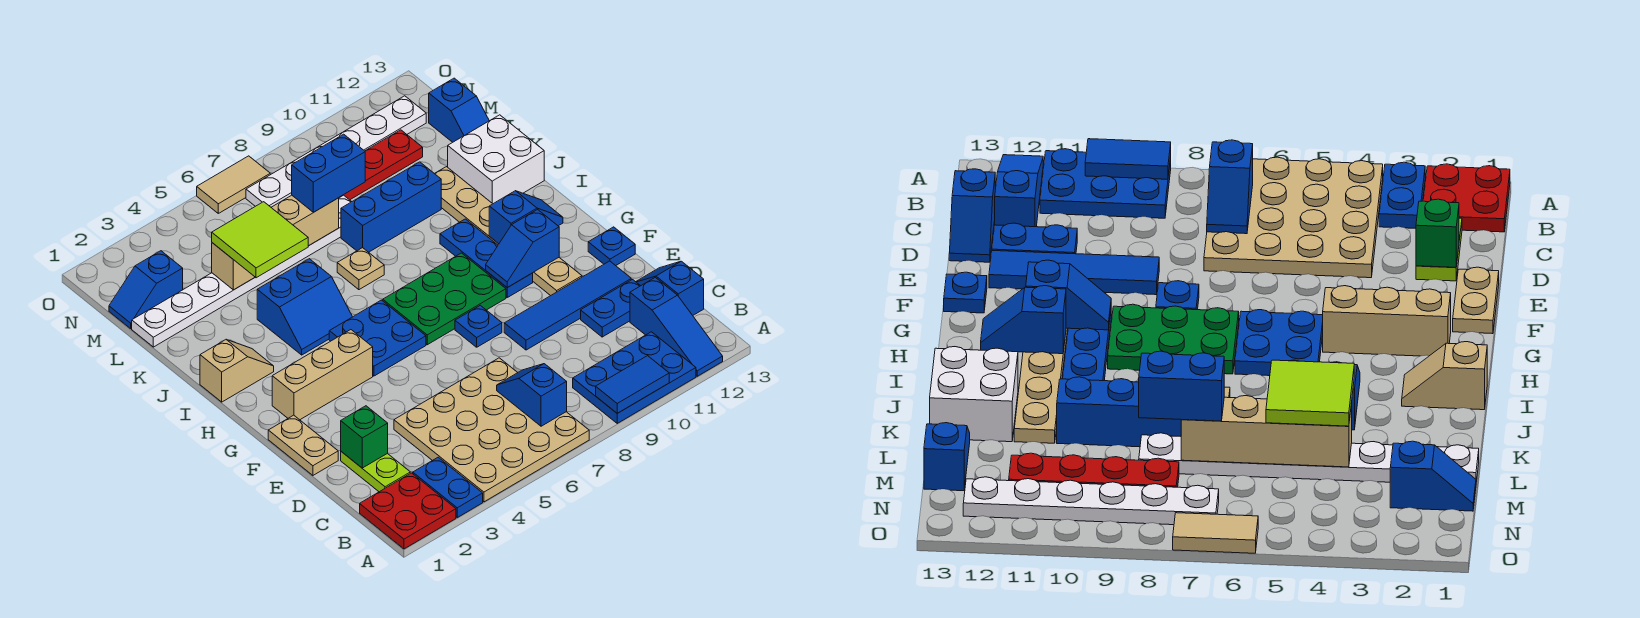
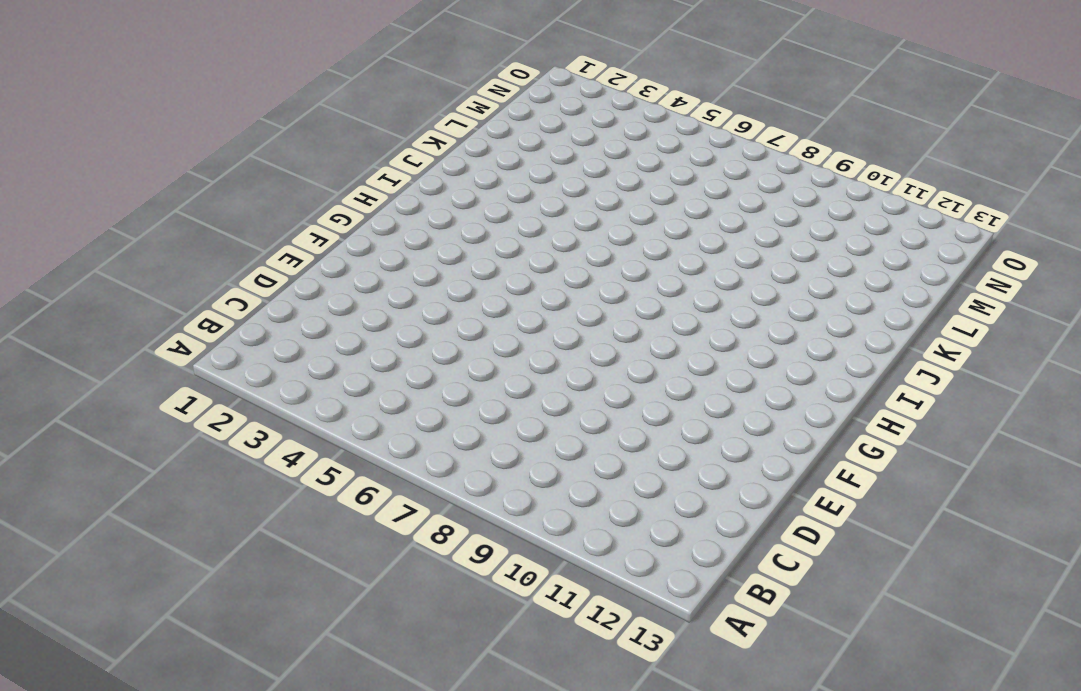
none -> red 2x2 plate [360,473,456,549]
none -> blue 1x2 plate [413,457,483,517]
none -> tan 4x4 plate [394,358,589,502]
none -> blue 2x3 plate [573,332,696,423]

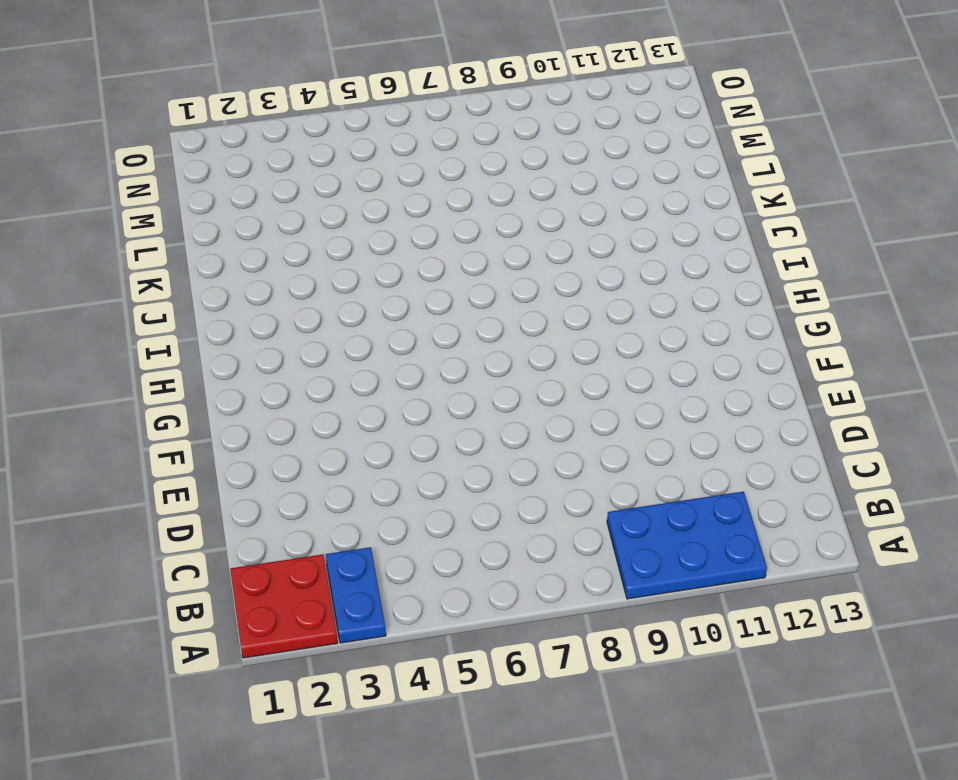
none -> tan 4x4 plate [394,358,589,502]
none -> blue 1x3 slope [630,277,723,376]
none -> lime 1x2 plate [341,452,410,492]
none -> blue 1x2 slope [636,261,704,315]

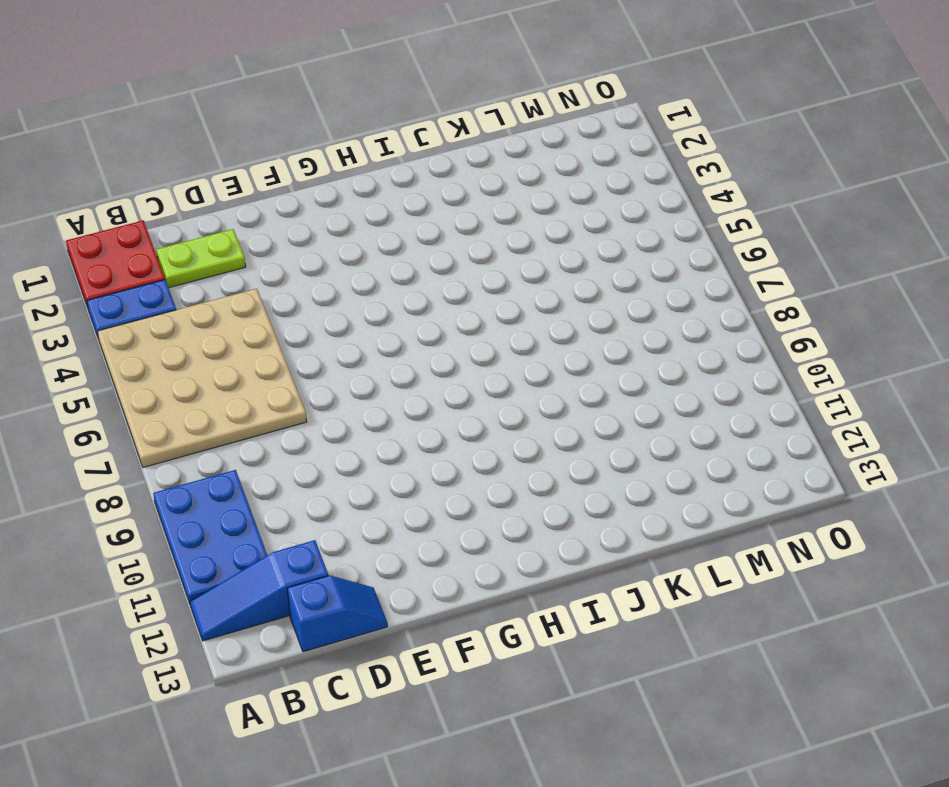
none -> blue 1x2 plate [581,280,640,337]
none -> tan 1x2 plate [268,415,338,475]
none -> blue 1x4 tile [504,261,631,350]
none -> blue 1x1 plate [455,305,502,347]

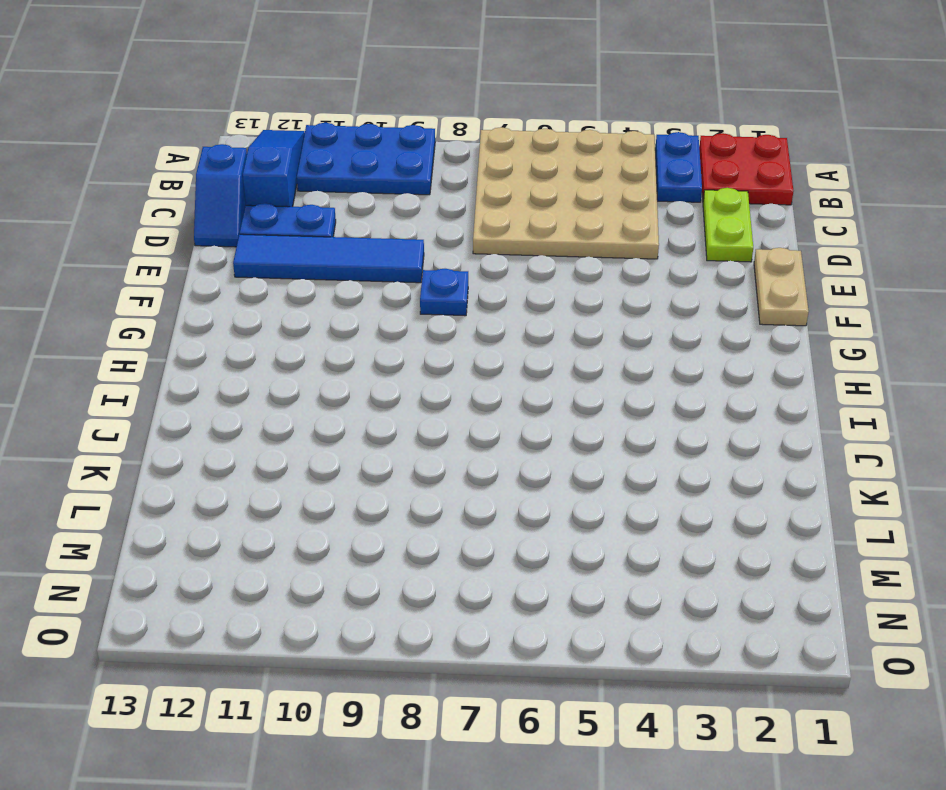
none -> tan 1x6 plate [435,167,582,296]
none -> blue 1x1 plate [588,227,635,266]
none -> tan 1x3 brick [272,330,373,420]
none -> blue 2x2 plate [329,300,426,376]

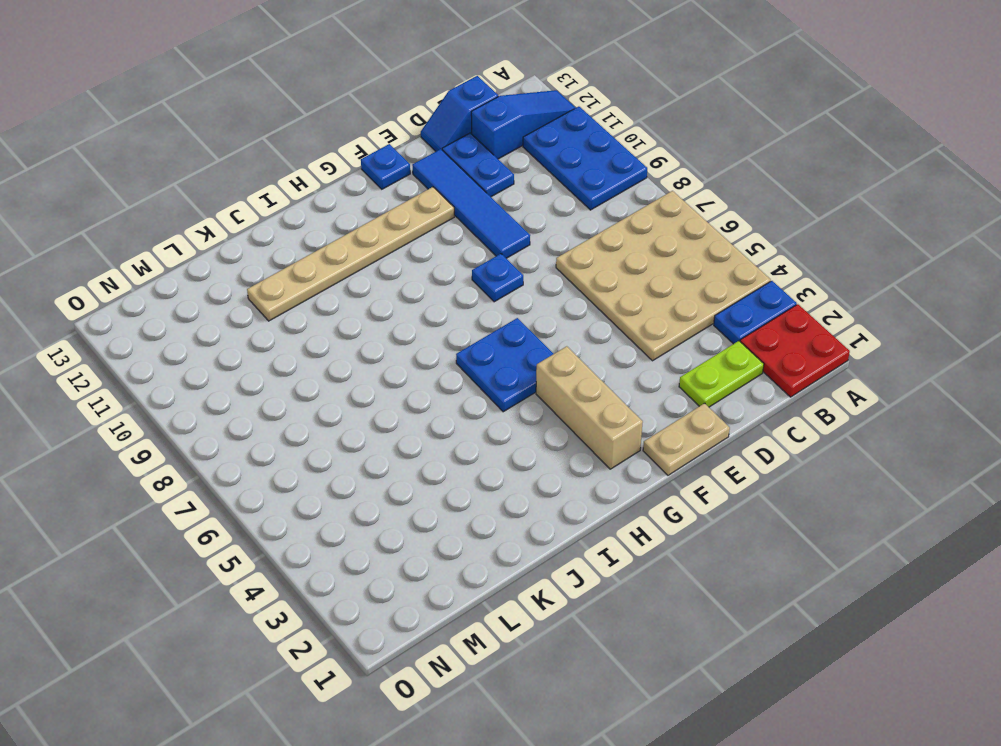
none -> green 2x3 plate [383,253,506,345]
none -> blue 1x3 plate [440,219,533,297]
none -> tan 1x2 slope [200,340,274,402]
none -> blue 2x2 slope [257,259,352,355]

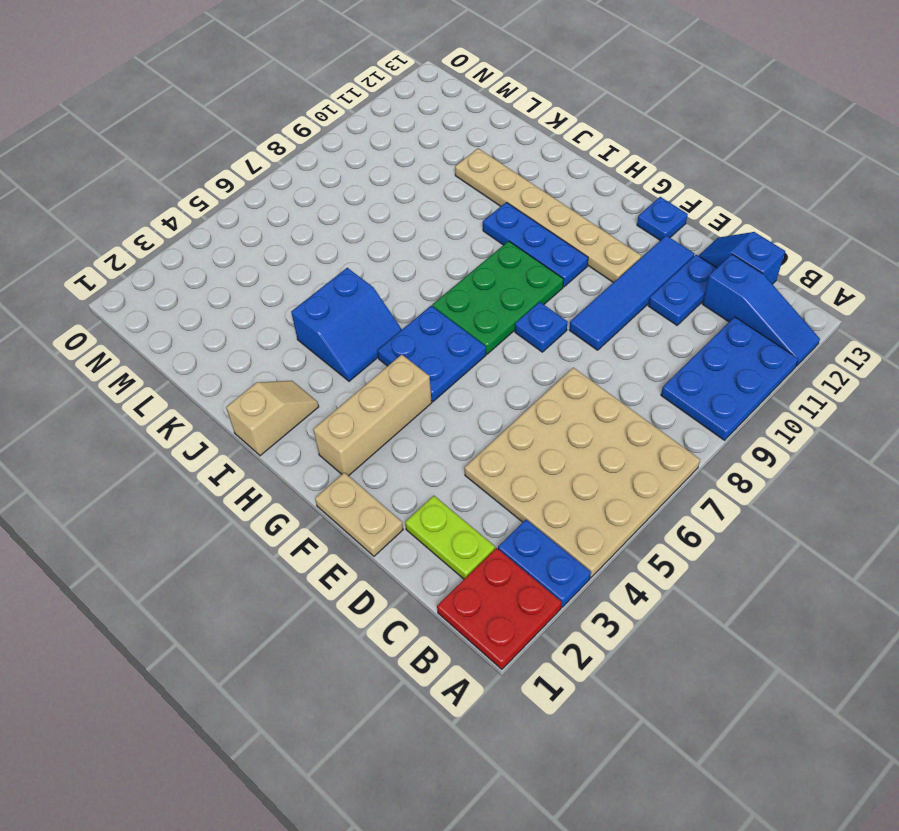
none -> tan 1x1 plate [337,248,384,290]
none -> white 2x2 brick [448,115,544,204]
none -> blue 1x3 brick [341,162,441,252]
none -> white 1x8 plate [132,195,352,347]

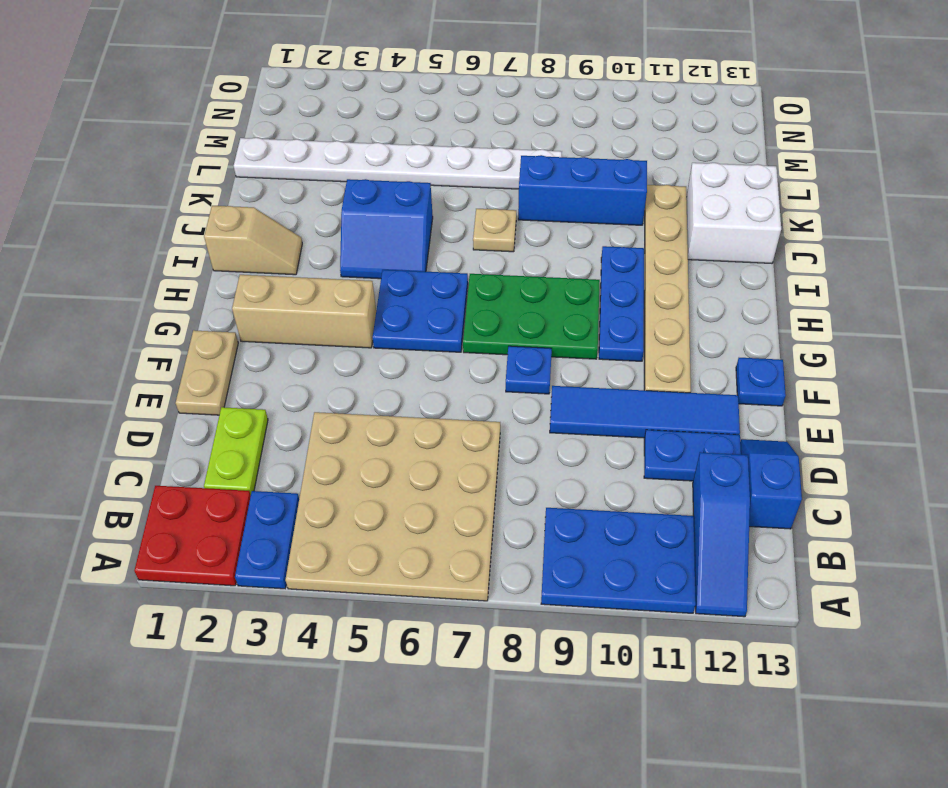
none -> blue 1x2 slope [429,78,489,142]
none -> blue 1x2 slope [109,251,183,329]
none -> red 1x4 plate [339,130,423,200]
none -> white 1x6 plate [246,96,426,207]

